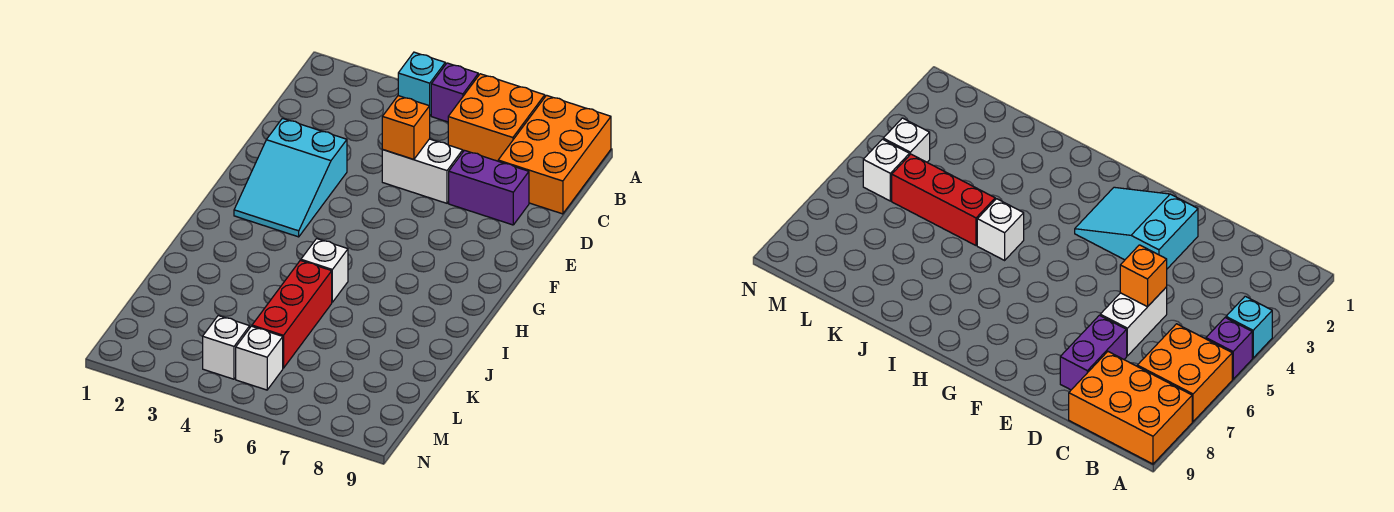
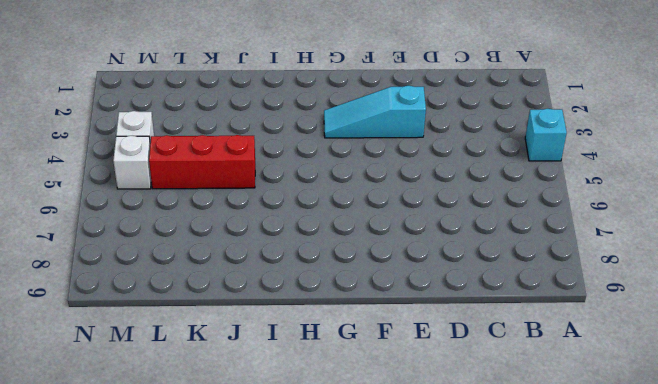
cyan 1x3 slope [324,86,426,138] -> cyan 2x3 slope [234,118,347,237]
none -> purple 1x1 brick [431,63,478,122]
none -> orange 2x2 brick [448,74,545,161]
none -> orange 2x3 brick [498,95,611,214]

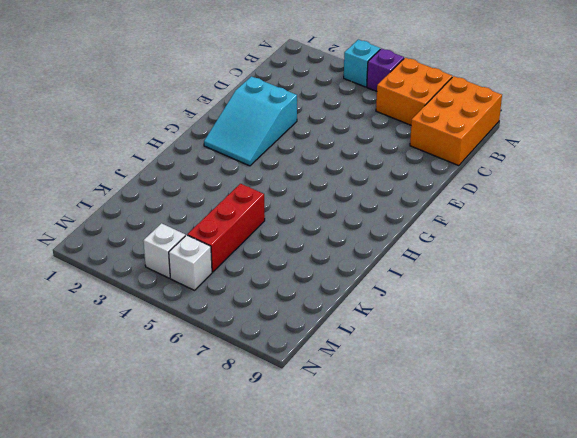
none -> white 1x2 brick [382,139,463,203]
none -> purple 1x2 brick [449,150,529,225]
none -> white 1x1 brick [301,239,348,302]

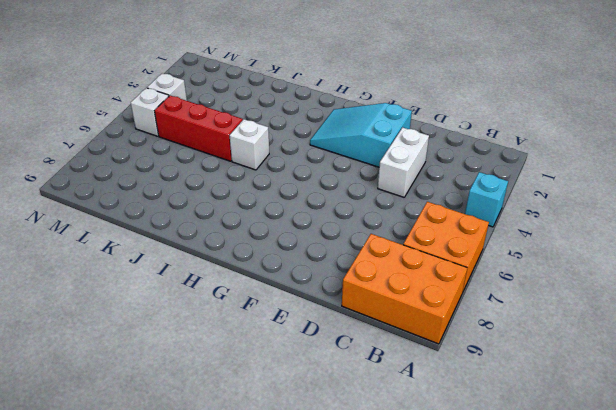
white 1x2 brick [378,127,429,197] -> white 1x2 brick moved to [382,139,463,203]
none -> purple 1x1 brick [431,63,478,122]
none -> purple 1x2 brick [449,150,529,225]
none -> orange 1x1 brick [382,96,430,159]

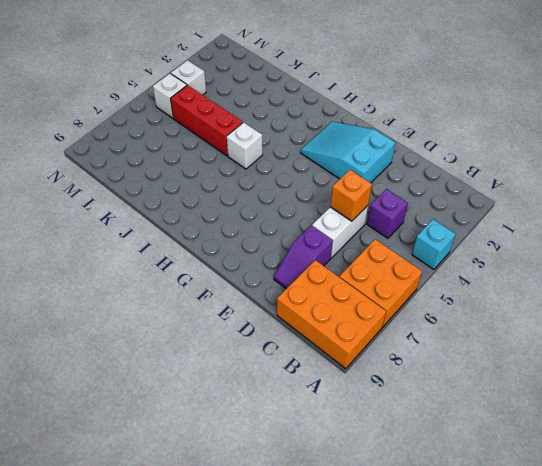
purple 1x1 brick [367,189,408,238] -> purple 1x1 brick moved to [431,63,478,122]
purple 1x2 slope [274,226,333,289] -> purple 1x2 brick [449,150,529,225]

